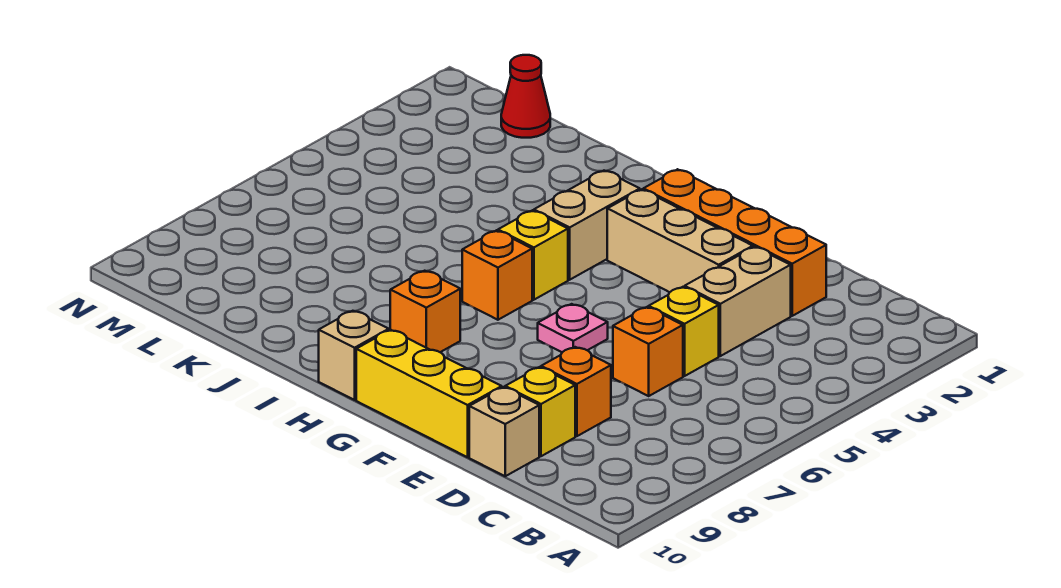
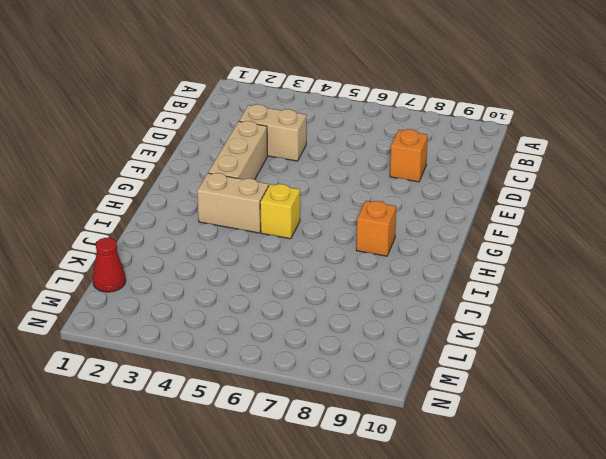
none -> orange 1x4 brick [643,169,826,316]
none -> yellow 1x1 brick [649,287,719,376]
none -> orange 1x1 brick [613,307,683,396]

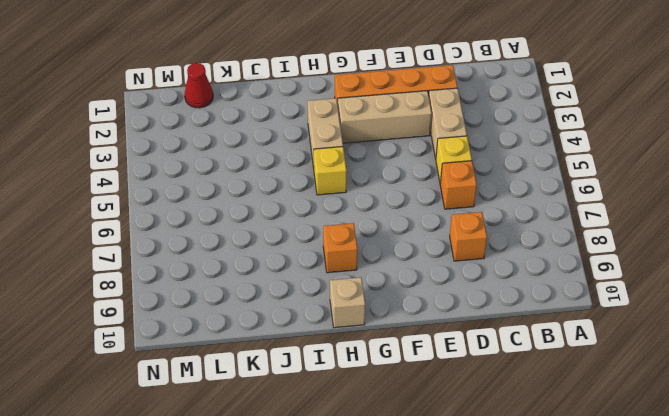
none -> yellow 1x1 brick [505,367,575,456]
none -> tan 1x1 brick [469,387,539,476]
none -> yellow 1x3 brick [356,330,502,457]

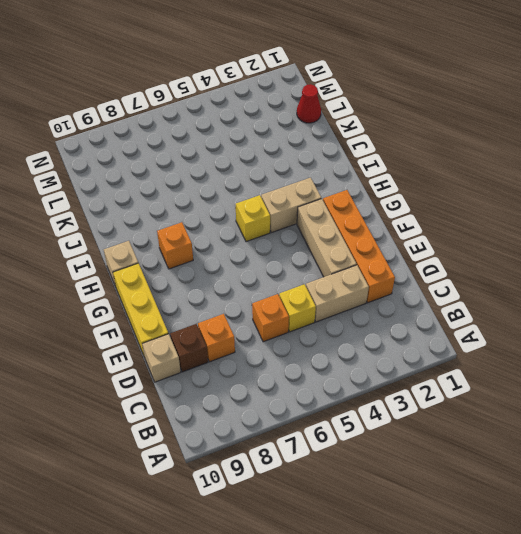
brown 1x1 brick [170,324,208,372] -> yellow 1x1 brick [505,367,575,456]
none -> pink 1x1 plate [538,304,608,352]
none -> orange 1x1 brick [462,230,532,320]

